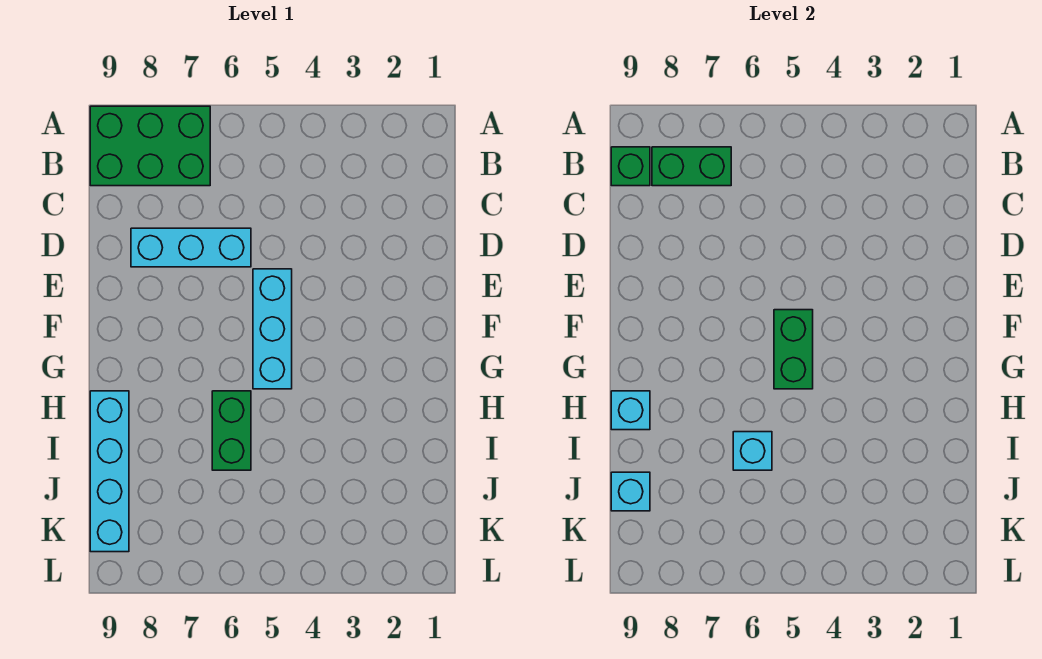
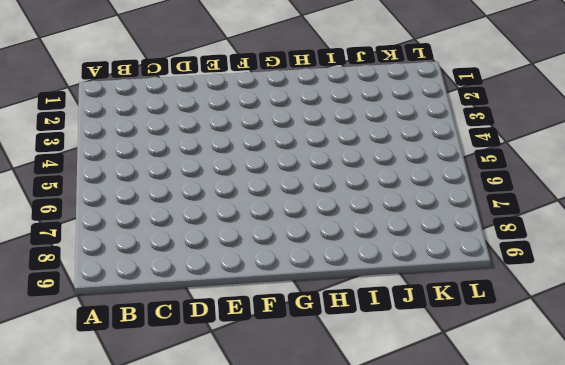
none -> green 2x3 brick [90,106,210,186]
none -> cyan 1x3 brick [131,228,251,267]

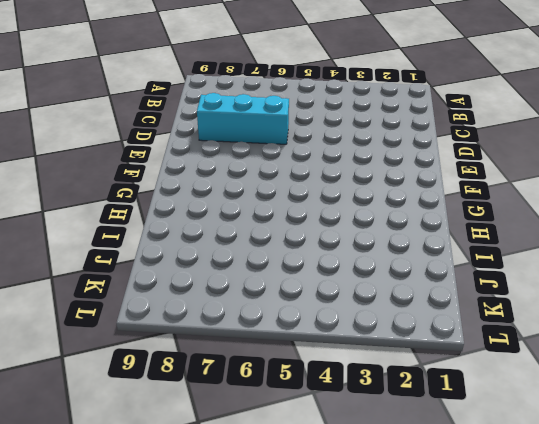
none -> green 2x3 brick [90,106,210,186]
none -> cyan 1x3 brick [253,269,292,389]

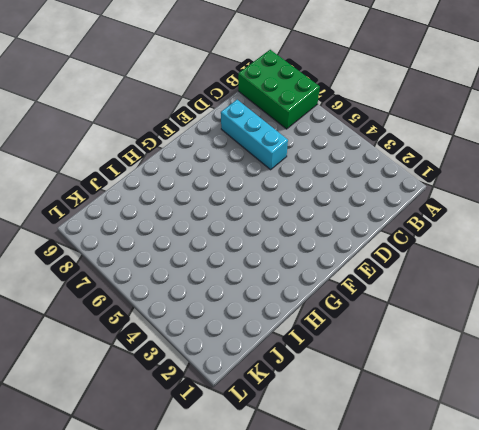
none -> cyan 1x3 brick [253,269,292,389]
none -> green 1x2 brick [212,391,251,470]

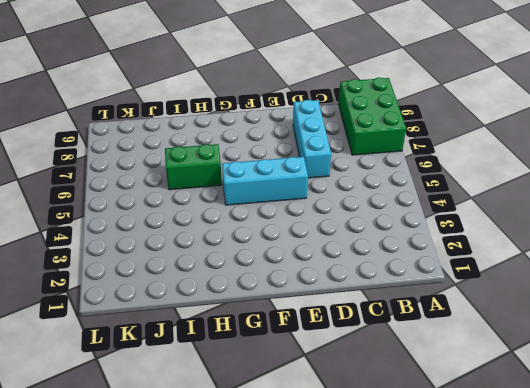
none -> cyan 1x4 brick [90,391,129,552]
none -> green 1x2 brick [652,147,731,186]

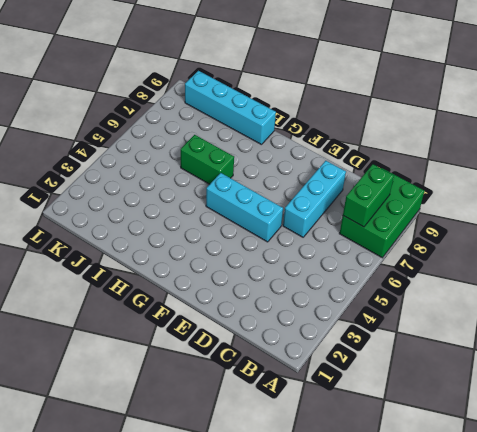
none -> green 1x1 brick [611,147,650,186]
none -> green 1x2 brick [774,310,813,389]

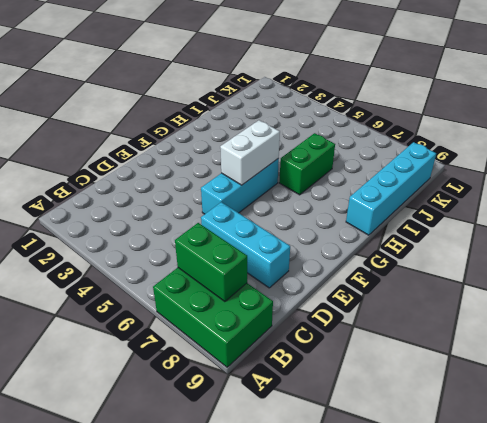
white 1x2 brick [220,120,280,185] -> green 1x2 brick [774,310,813,389]
none -> green 1x1 brick [611,147,650,186]
none -> cyan 1x1 brick [611,391,650,430]

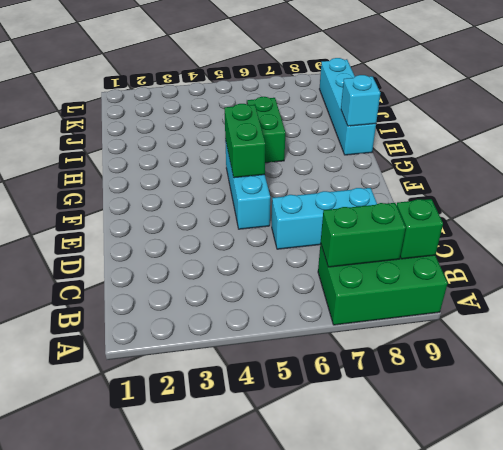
none -> cyan 1x1 brick [733,432,772,470]
none -> cyan 1x1 brick [611,472,650,511]

